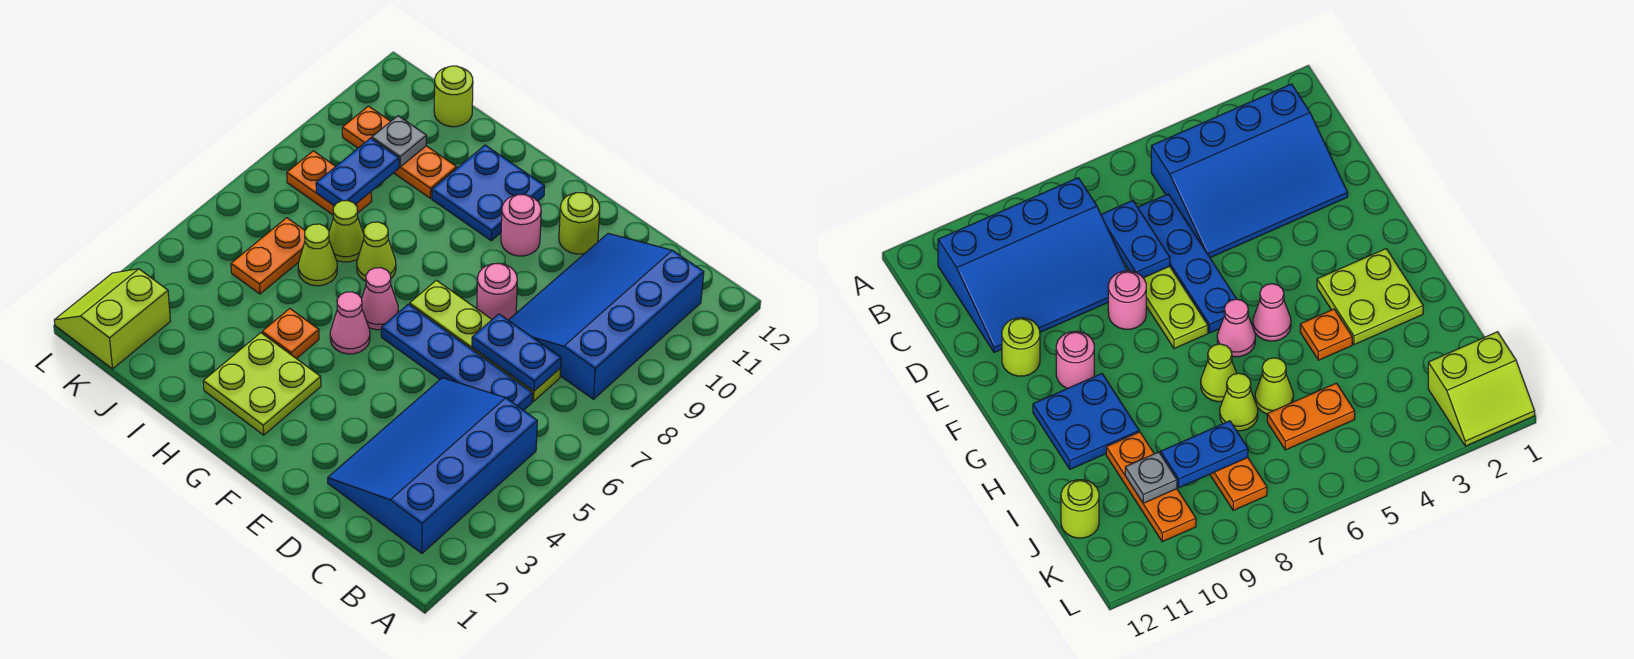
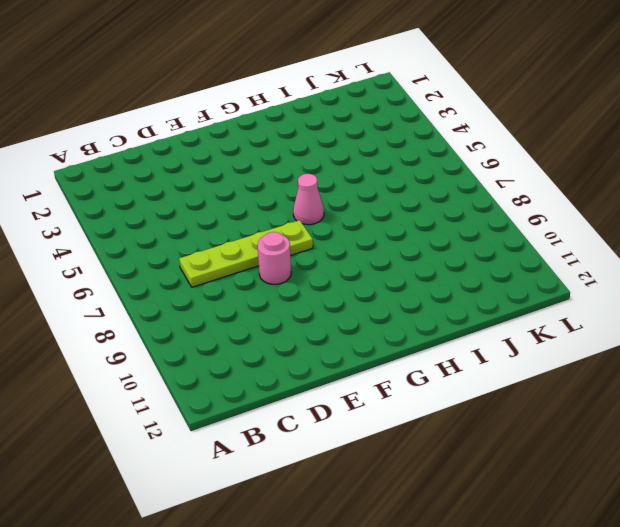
none -> blue 3x4 slope [328,378,537,553]
none -> blue 3x4 slope [509,233,704,399]
none -> blue 1x4 plate [381,304,533,410]

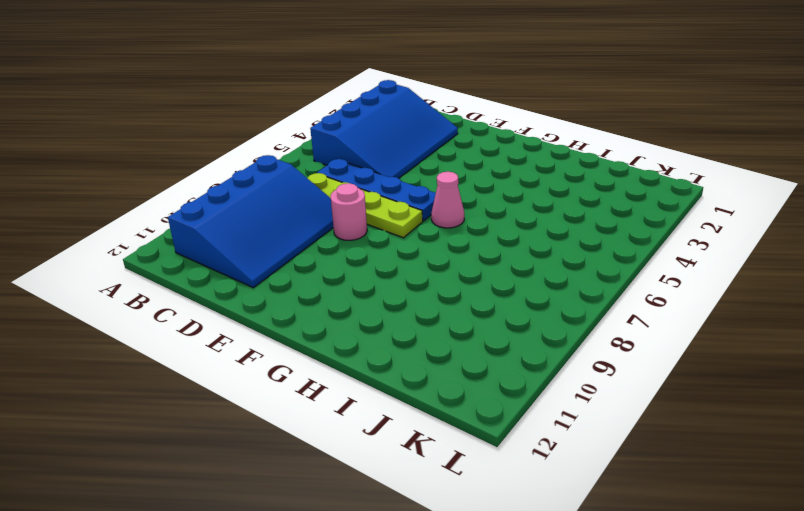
none -> lime 1x1 round brick [559,193,600,254]
none -> pink 1x1 round brick [501,195,541,256]
none -> lime 2x2 plate [203,333,321,435]

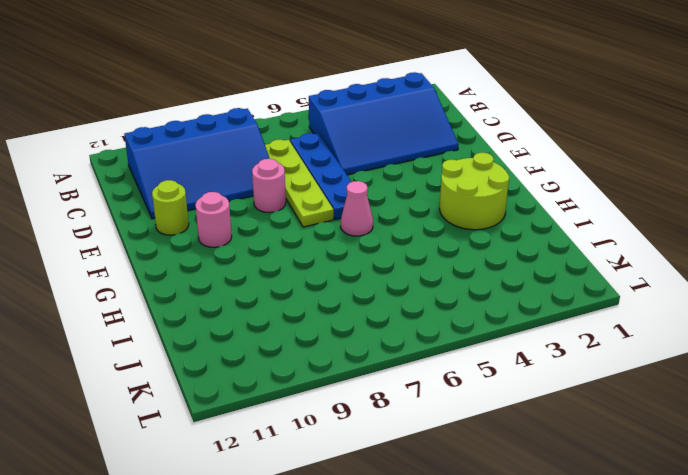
lime 2x2 round brick [440,153,509,230] -> lime 2x2 plate [203,333,321,435]
none -> pink 1x1 cone [330,292,370,354]
none -> blue 2x2 plate [432,145,545,241]
none -> orange 1x1 plate [262,309,319,359]

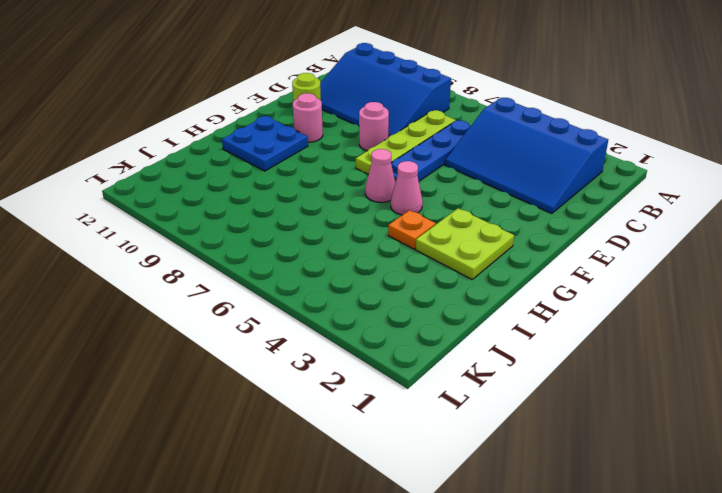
none -> lime 1x1 cone [357,222,396,281]
none -> lime 1x1 cone [298,224,337,286]
none -> lime 1x1 cone [329,201,364,262]

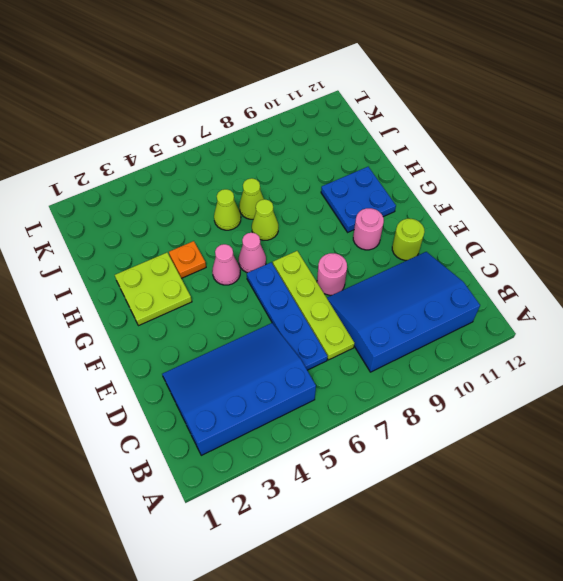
none -> orange 1x3 plate [342,106,457,198]
none -> orange 1x2 plate [231,218,305,294]
none -> orange 1x2 plate [287,151,372,215]

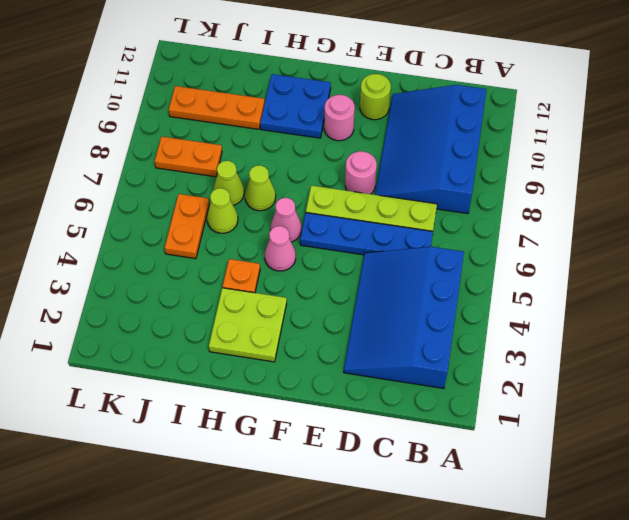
none -> lime 1x1 round brick [434,66,473,127]
none -> lime 2x2 slope [54,269,170,369]
none -> blue 1x2 plate [472,314,561,391]

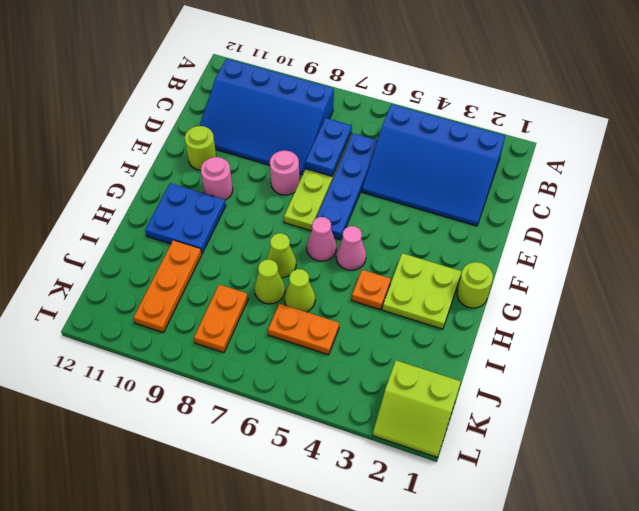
lime 1x1 round brick [457,262,493,308] -> lime 1x1 round brick moved to [434,66,473,127]
none -> blue 1x2 plate [316,138,399,206]
none -> grey 1x1 plate [372,116,427,167]

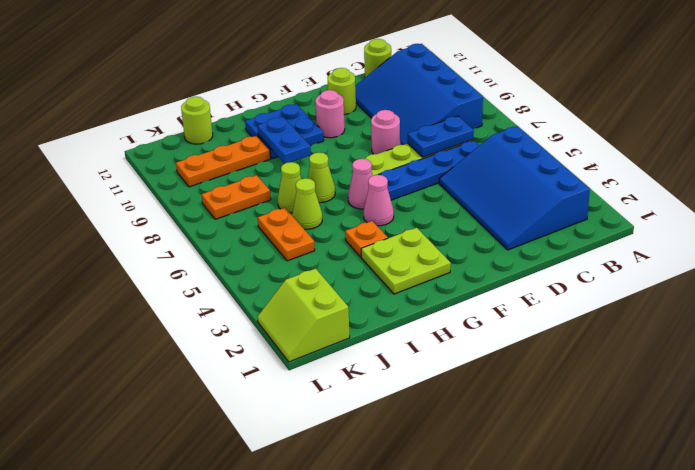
lime 1x1 round brick [364,39,391,77] -> none
blue 1x2 plate [258,117,311,164] -> blue 1x2 plate moved to [316,138,399,206]
none -> grey 1x1 plate [372,116,427,167]

